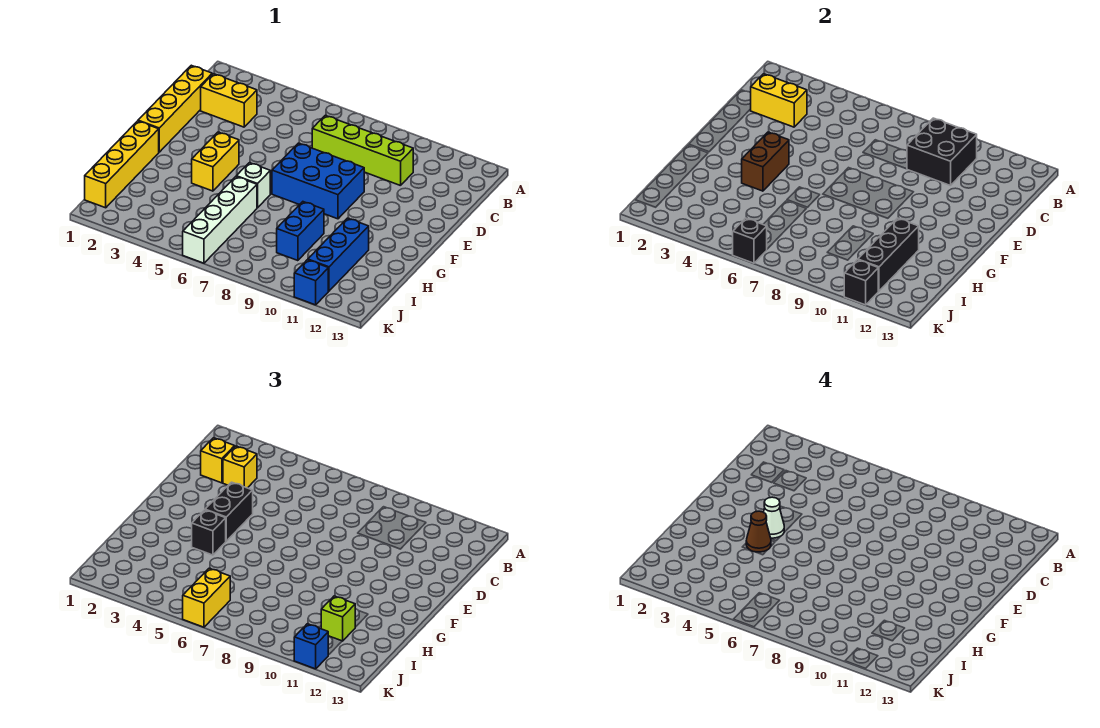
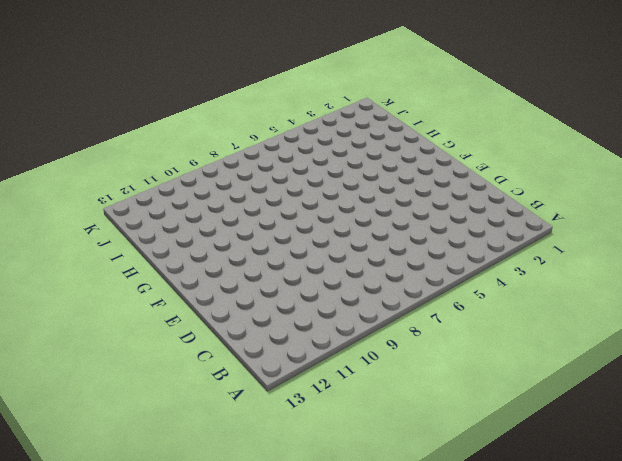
none -> yellow 1x4 brick [138,65,212,152]
none -> yellow 1x2 brick [201,74,257,127]
none -> lime 1x4 brick [312,115,413,186]

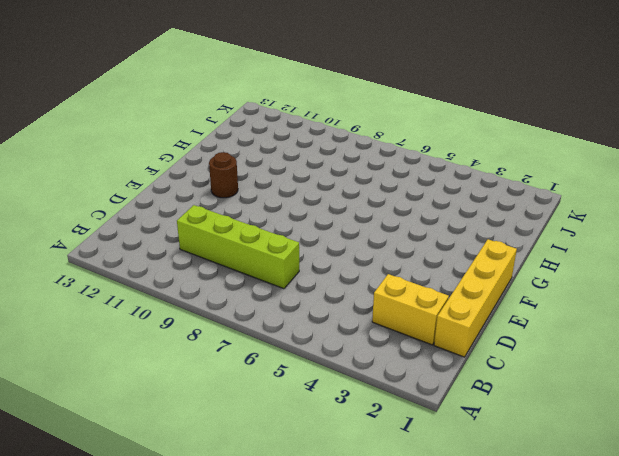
brown 1x1 round brick [209,152,238,198] -> none
none -> blue 2x3 brick [272,143,364,219]
none -> yellow 1x2 brick [192,132,239,191]
none -> yellow 1x4 brick [85,121,159,208]

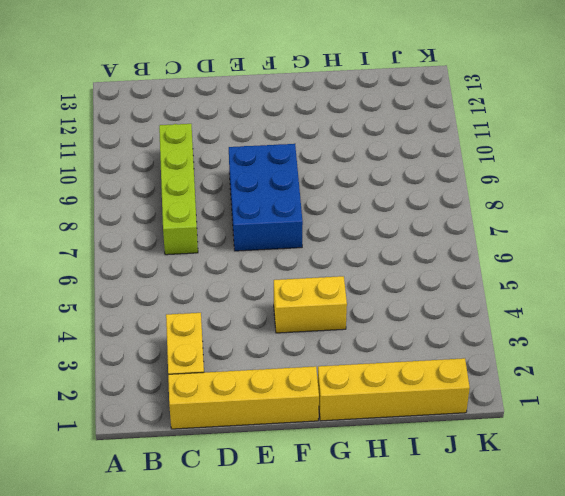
none -> white 1x1 brick [236,163,270,208]
none -> white 1x4 brick [183,177,257,263]
none -> blue 1x2 brick [277,202,324,261]

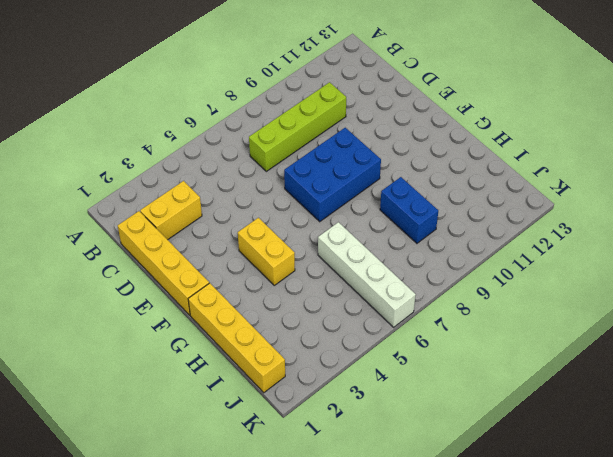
none -> white 1x1 brick [236,163,270,208]
none -> blue 1x3 brick [308,218,369,291]
none -> blue 1x1 brick [294,260,328,305]

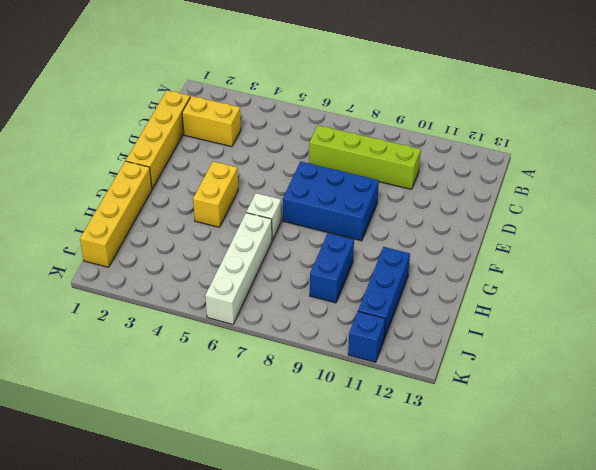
none -> black 2x2 brick [907,118,977,186]
none -> yellow 1x2 brick [751,74,807,127]
none -> brown 1x2 brick [742,132,789,191]

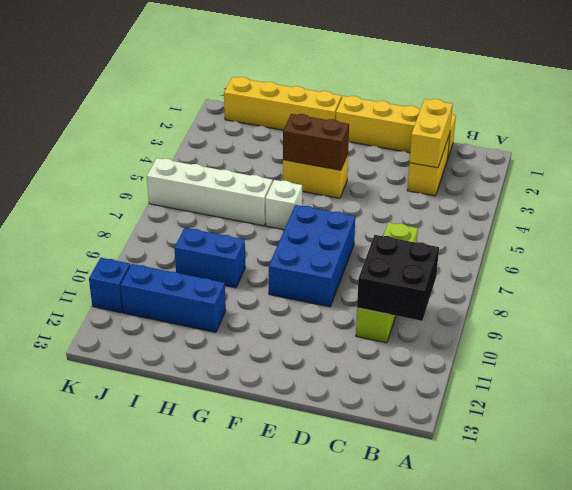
none -> black 1x3 brick [858,218,919,291]
none -> black 1x1 brick [733,218,767,263]
none -> black 1x1 brick [844,260,878,305]

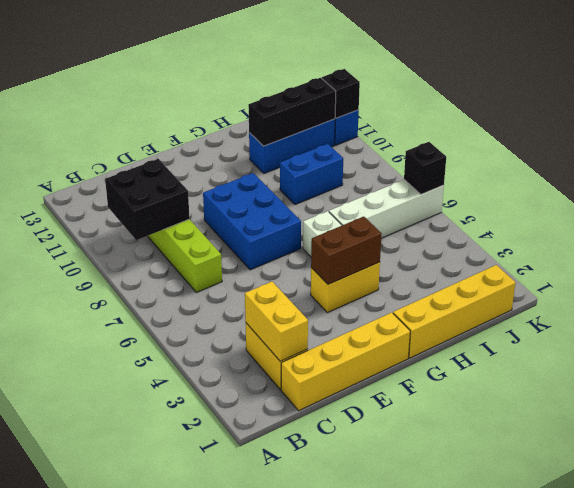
none -> yellow 1x1 brick [201,438,235,483]
none -> yellow 1x1 brick [223,446,257,488]
none -> black 1x2 brick [205,482,253,541]

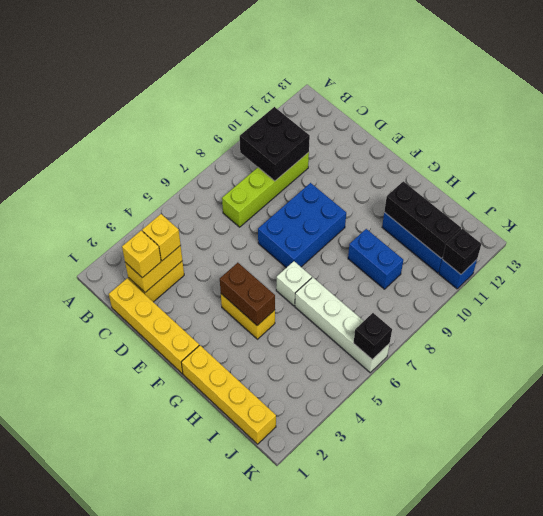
none -> black 1x2 brick [205,482,253,541]
none -> black 1x1 brick [192,510,226,555]
none -> lime 1x1 brick [321,596,355,641]

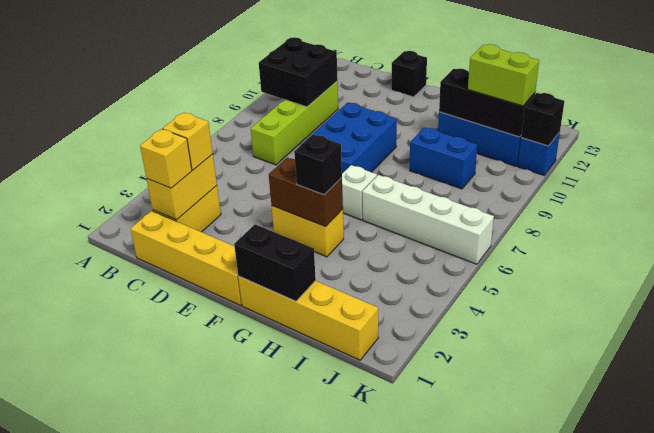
black 1x1 brick [391,51,427,97] -> black 1x1 brick moved to [733,218,767,263]
black 1x2 brick [234,224,316,301] -> black 1x2 brick moved to [205,482,253,541]
lime 1x2 brick [468,44,539,106] -> lime 1x1 brick [321,596,355,641]
none -> yellow 1x2 brick [183,568,230,627]
none -> blue 1x1 brick [294,624,328,669]
none -> white 1x1 cone [764,497,784,538]

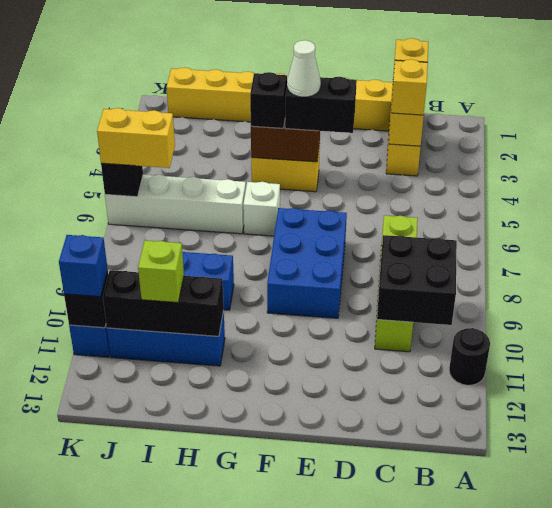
black 1x1 round brick [449,328,490,385] -> none
none -> brown 1x1 cone [746,511,771,552]

